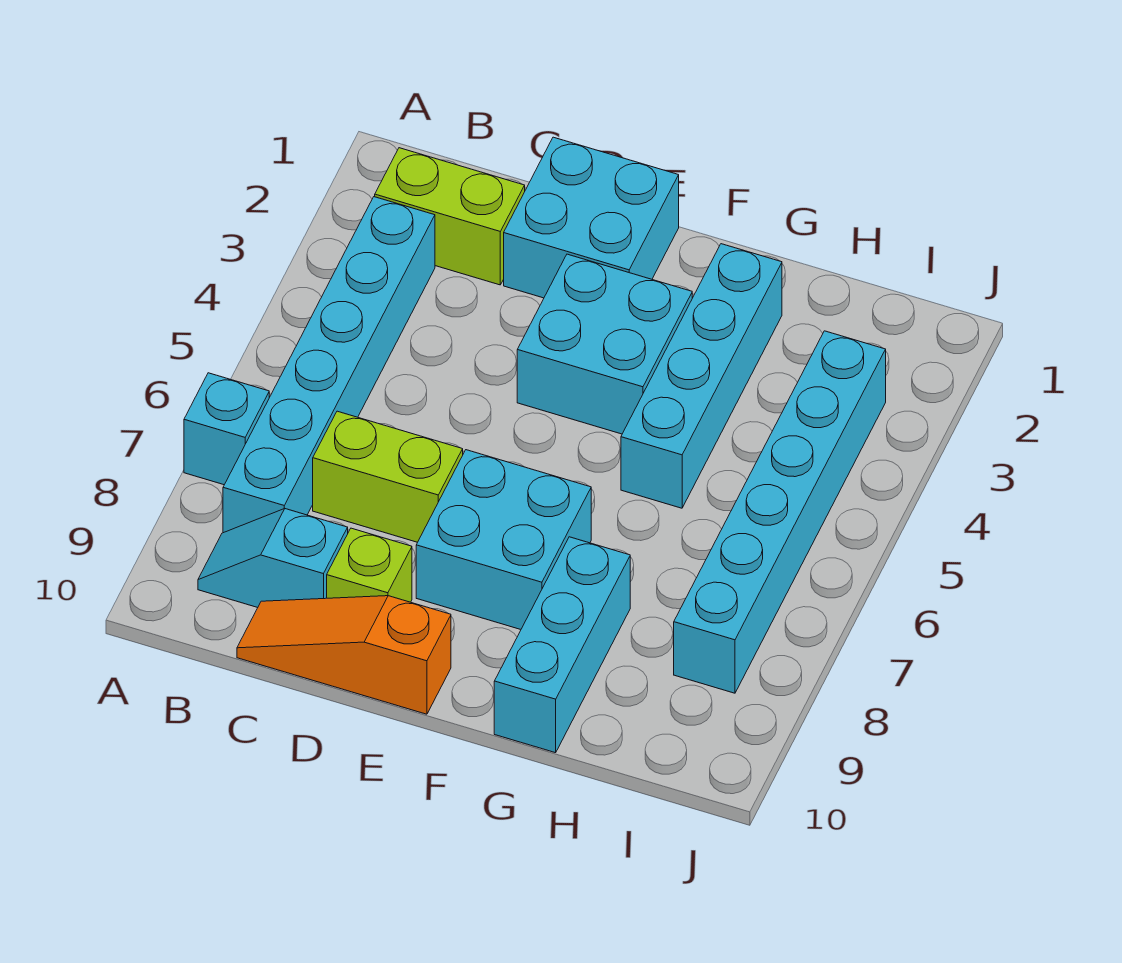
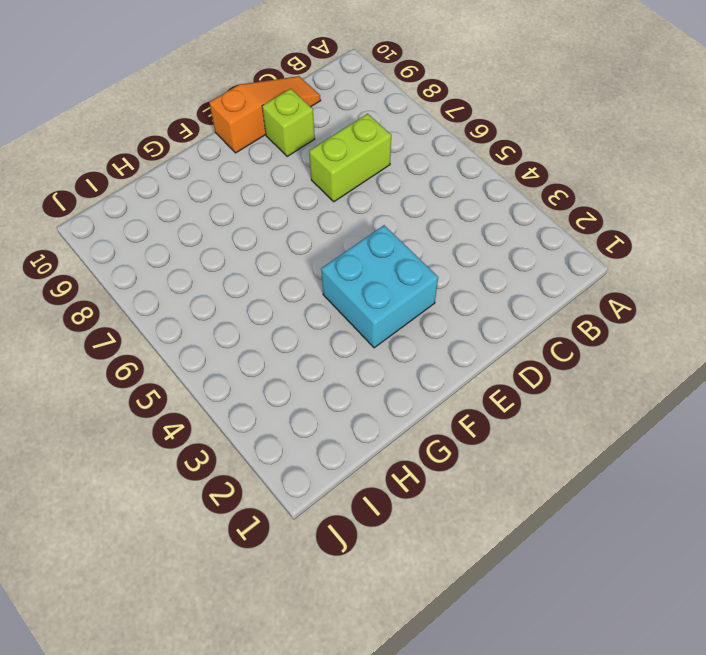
none -> cyan 1x1 brick [184,373,269,485]
none -> lime 1x2 brick [375,148,525,285]
none -> cyan 1x6 brick [223,197,435,533]

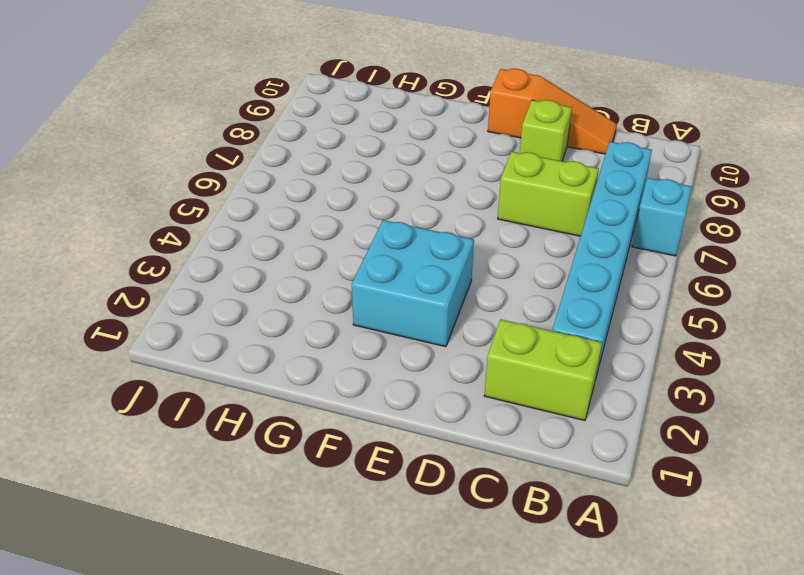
none -> cyan 1x2 slope [198,509,348,608]
none -> cyan 2x2 brick [504,137,679,298]
none -> cyan 2x2 brick [416,450,591,629]

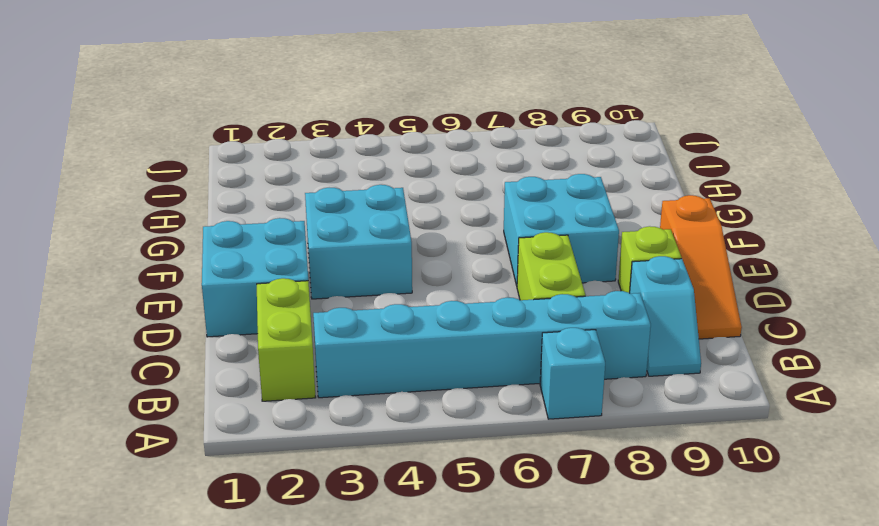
none -> cyan 1x4 brick [621,244,782,508]
none -> cyan 1x3 brick [494,537,630,753]
none -> cyan 1x6 brick [674,331,886,693]

